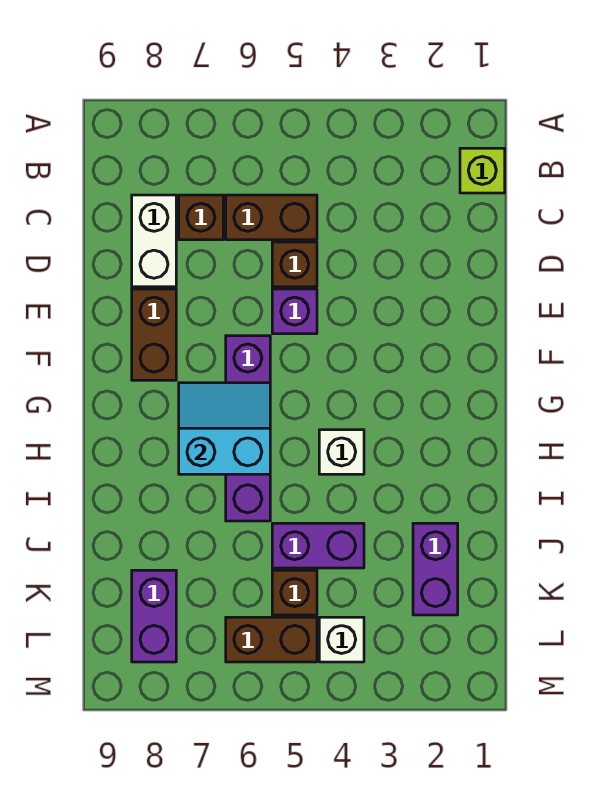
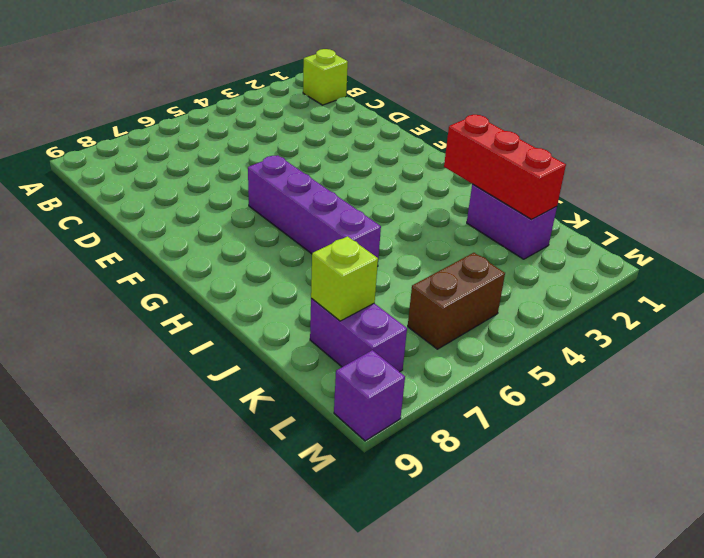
red 1x3 brick [444,115,566,219] -> none
lime 1x1 brick [311,236,378,321] -> none
purple 1x1 brick [334,350,405,441] -> purple 1x1 brick moved to [272,289,317,334]
none -> brown 1x2 brick [226,195,317,240]
none -> brown 1x1 brick [179,195,223,240]
none -> white 1x2 brick [132,195,176,287]

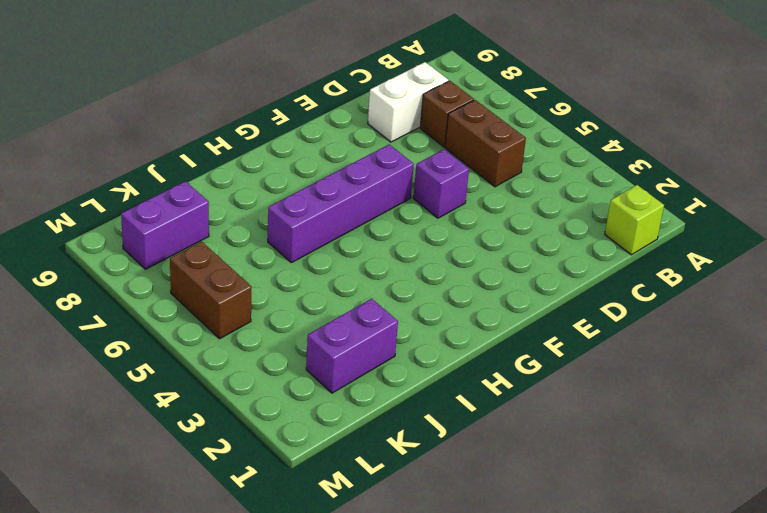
none -> brown 1x1 brick [272,242,317,287]
none -> brown 1x2 brick [132,289,176,380]
none -> white 1x1 brick [319,430,364,474]

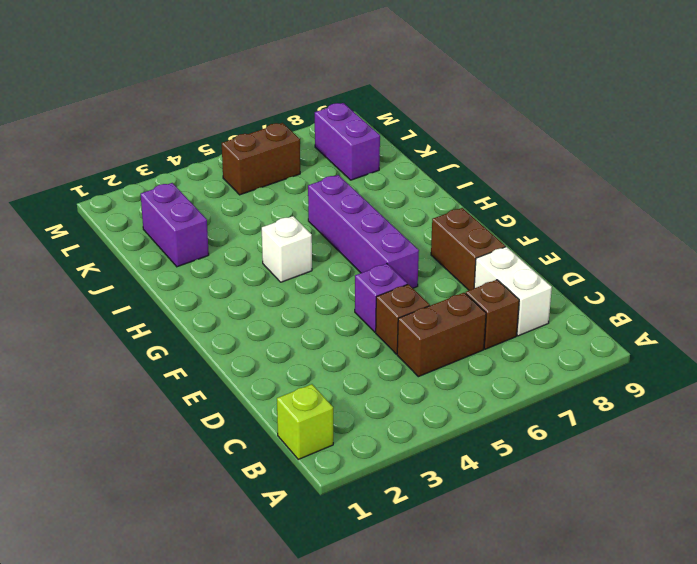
none -> purple 1x2 brick [272,523,364,568]
none -> brown 1x1 brick [272,570,317,615]
none -> white 1x1 brick [319,617,364,662]

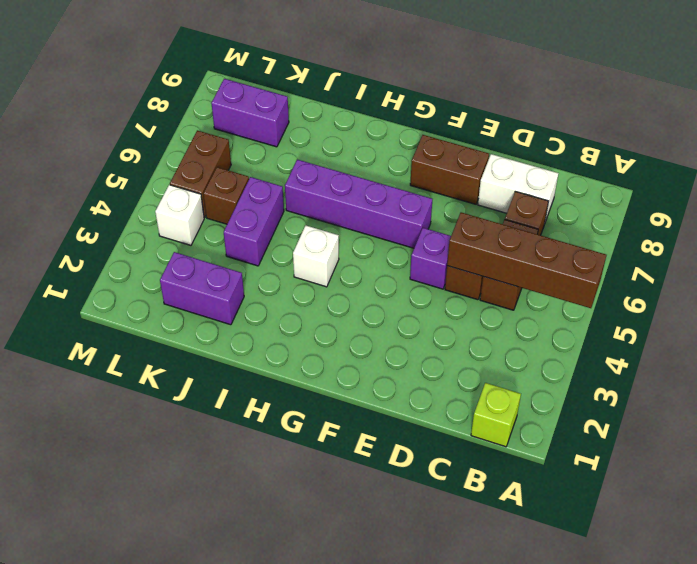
brown 1x4 brick [447,212,606,308] -> none
none -> cyan 2x2 slope [179,383,270,474]

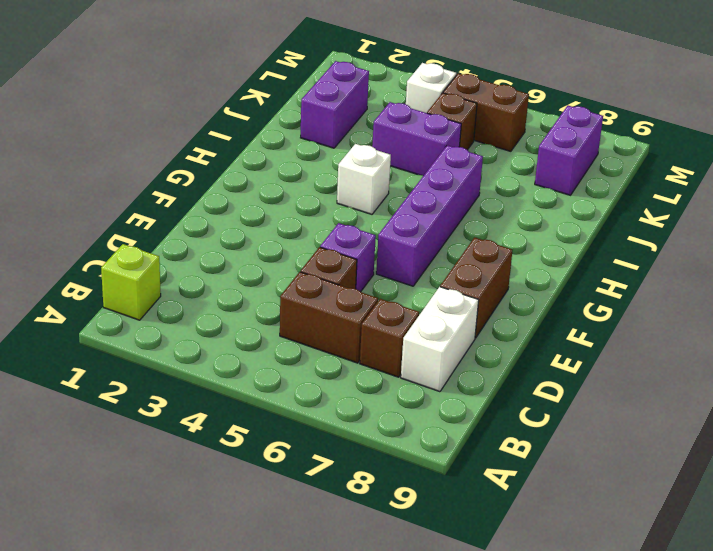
none -> cyan 2x2 slope [179,383,270,474]

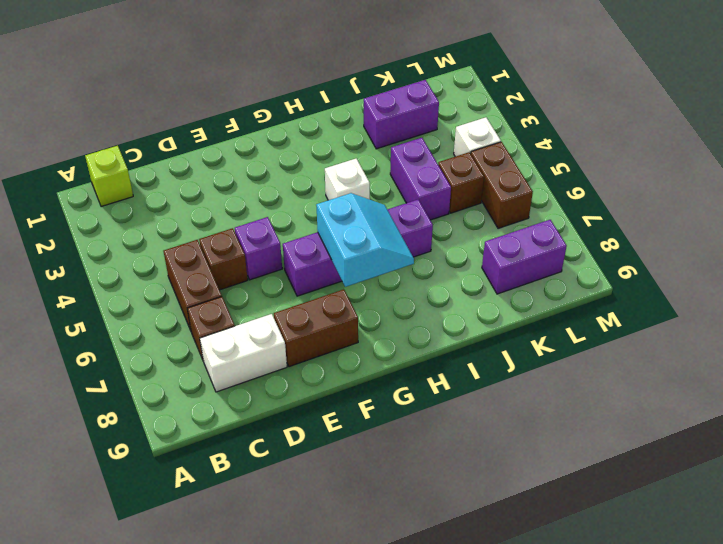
cyan 2x2 slope [316,193,414,287] -> cyan 2x2 slope turned to [179,383,270,474]

